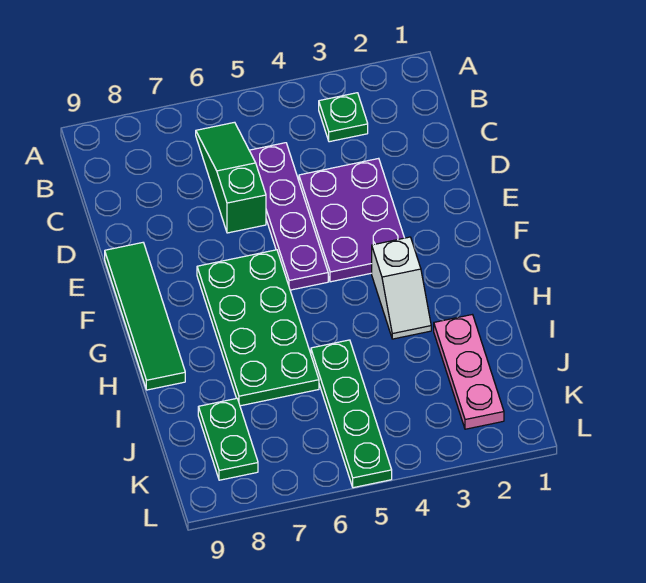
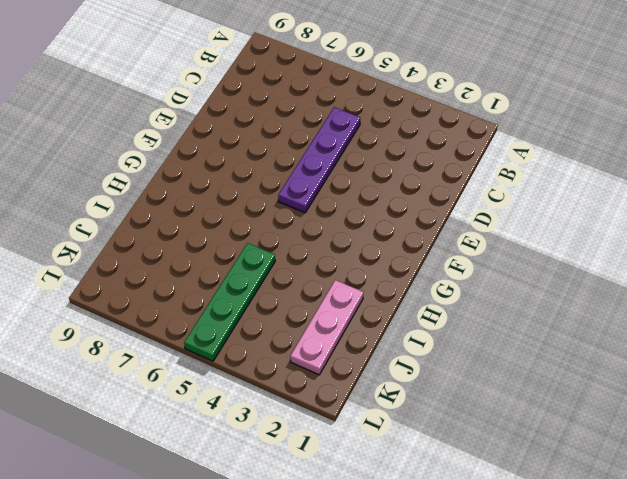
none -> green 1x1 plate [319,93,368,142]
none -> green 1x3 slope [196,122,266,233]

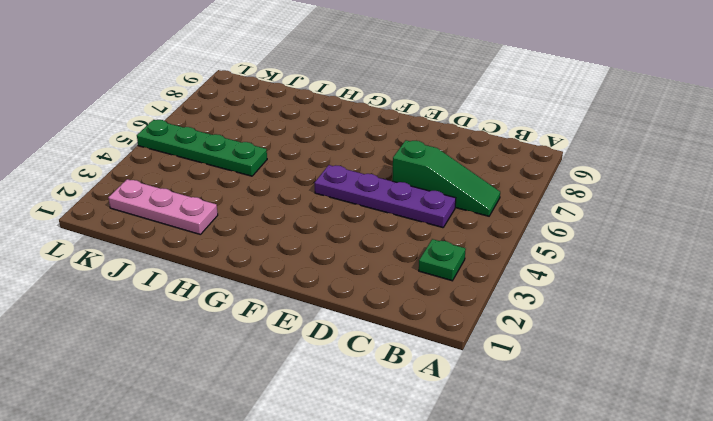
none -> purple 2x3 plate [299,158,404,282]
none -> green 1x4 tile [105,243,185,390]

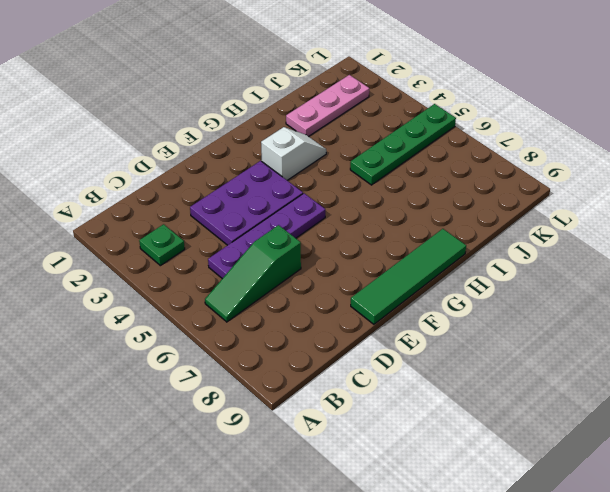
none -> green 2x4 plate [197,250,319,406]
none -> green 1x2 plate [198,398,258,480]

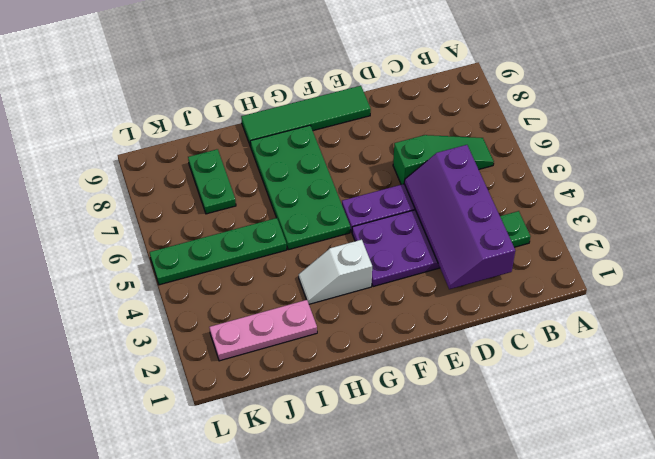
purple 2x4 slope [404,145,515,289] -> none
green 2x4 plate [250,125,350,250] -> green 2x4 plate turned to [197,250,319,406]
green 1x2 plate [188,149,236,214] -> green 1x2 plate turned to [198,398,258,480]

